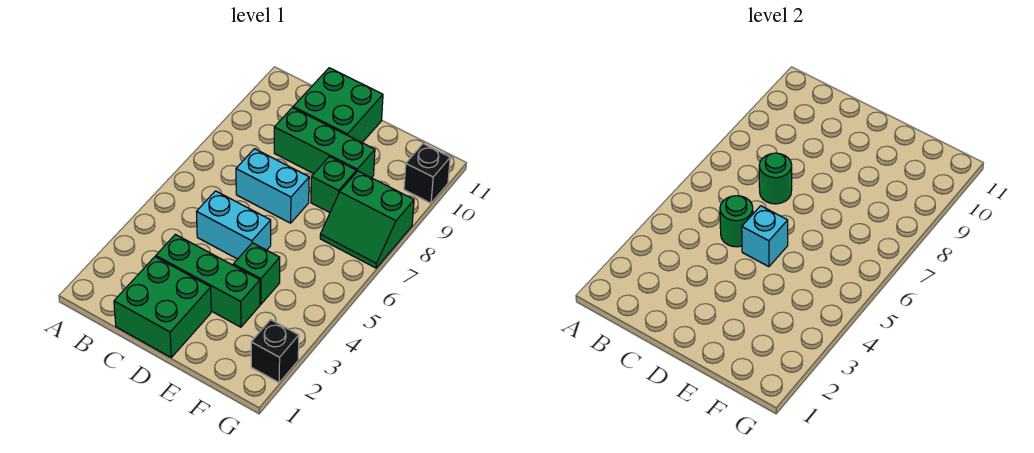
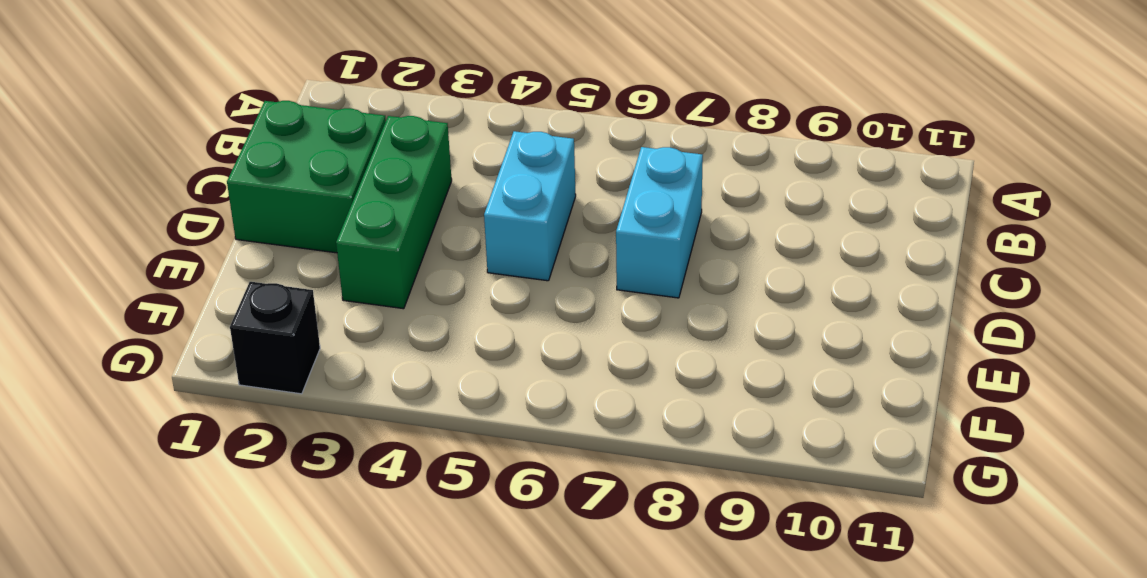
none -> green 1x3 brick [274,108,375,178]
none -> green 2x2 brick [293,68,383,142]
none -> green 1x1 brick [233,243,280,304]

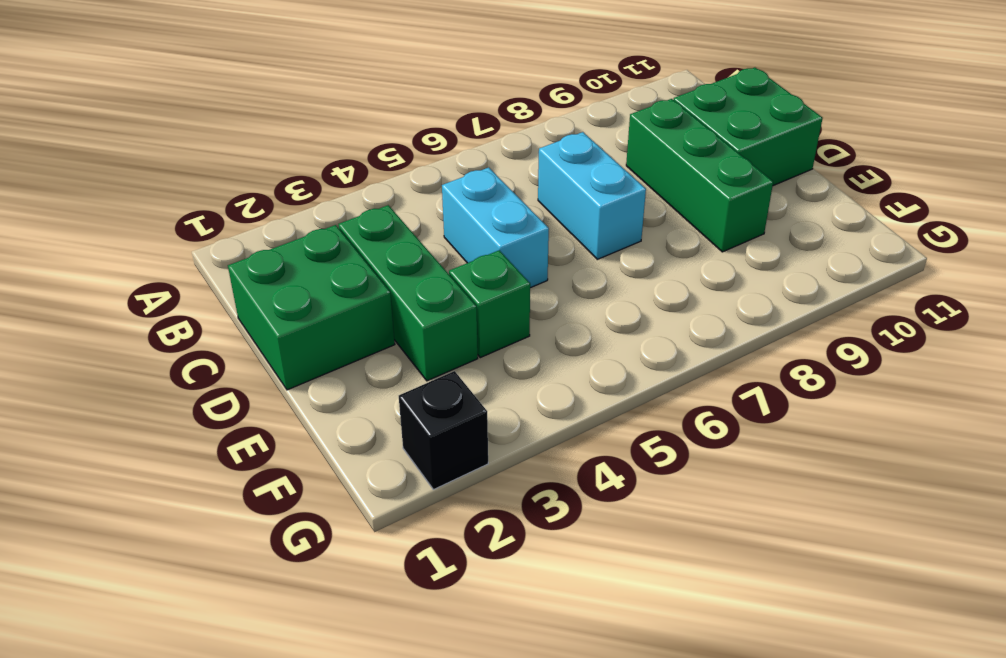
none -> green 1x1 brick [311,157,356,213]
none -> green 2x2 slope [320,171,414,268]
none -> black 1x1 brick [404,144,450,203]

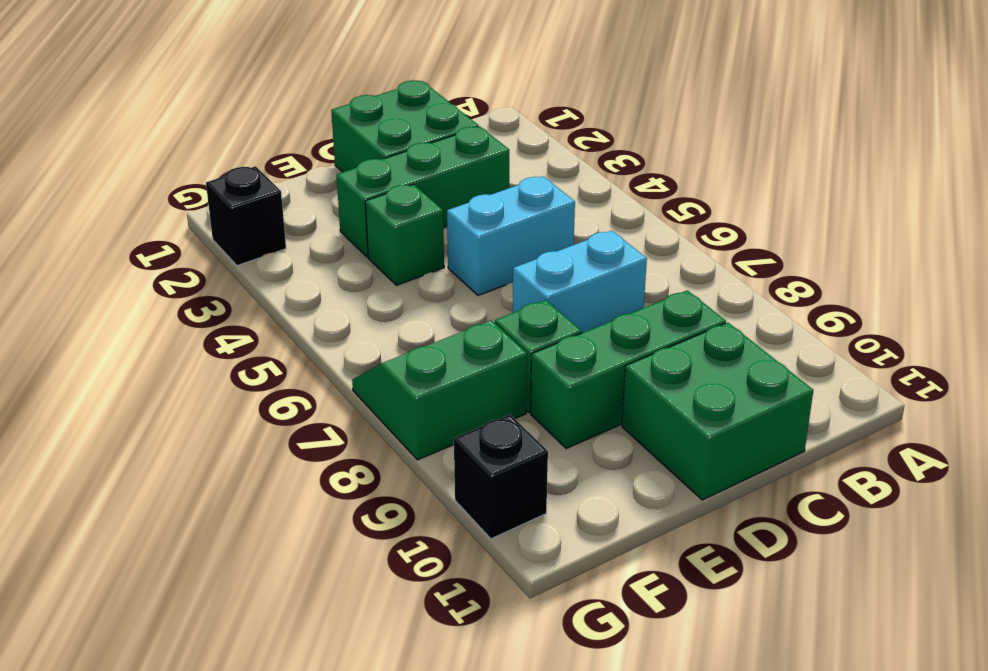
none -> green 1x1 round brick [720,196,753,247]
none -> green 1x1 round brick [759,153,792,204]
none -> cyan 1x1 brick [742,206,788,267]

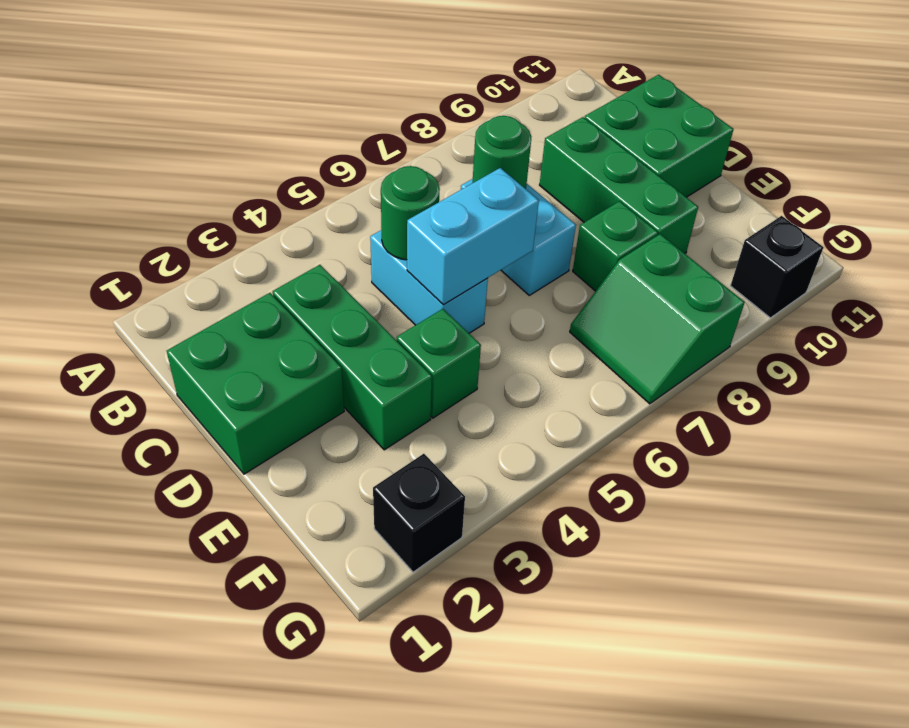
cyan 1x2 brick [407,168,539,305] -> cyan 1x1 brick [742,206,788,267]

